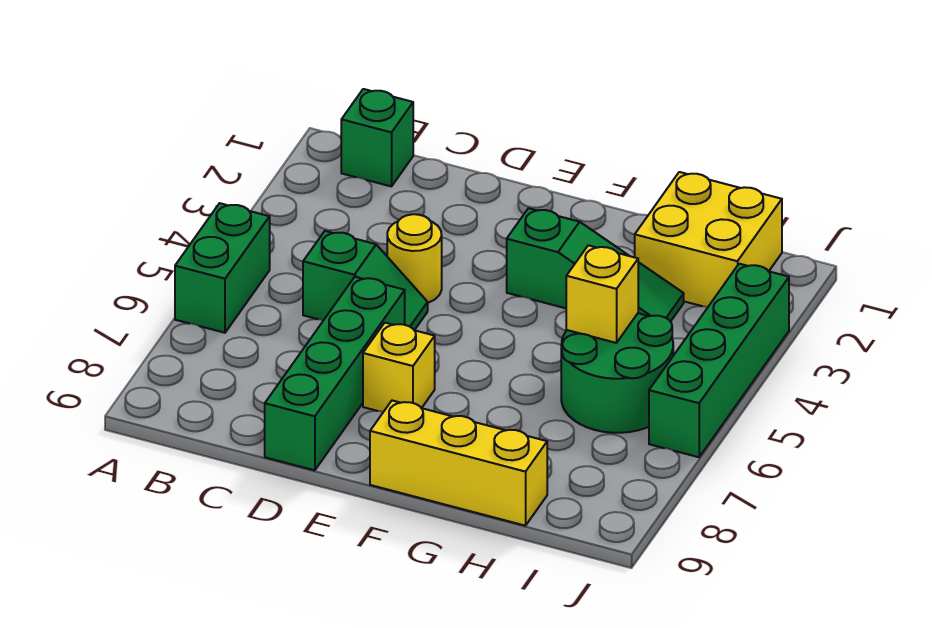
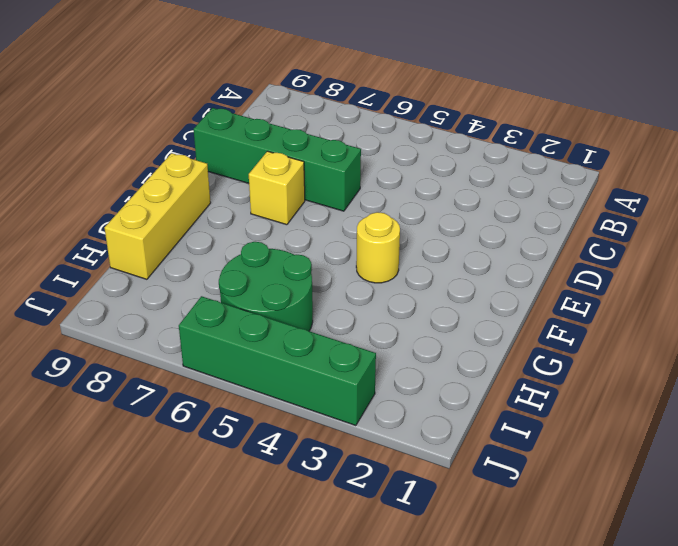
yellow 1x1 round brick [356,212,400,283] -> yellow 1x1 round brick moved to [387,214,442,303]
none -> green 1x2 brick [175,203,270,333]
none -> green 1x1 brick [341,89,413,186]
none -> green 1x2 slope [303,231,428,330]

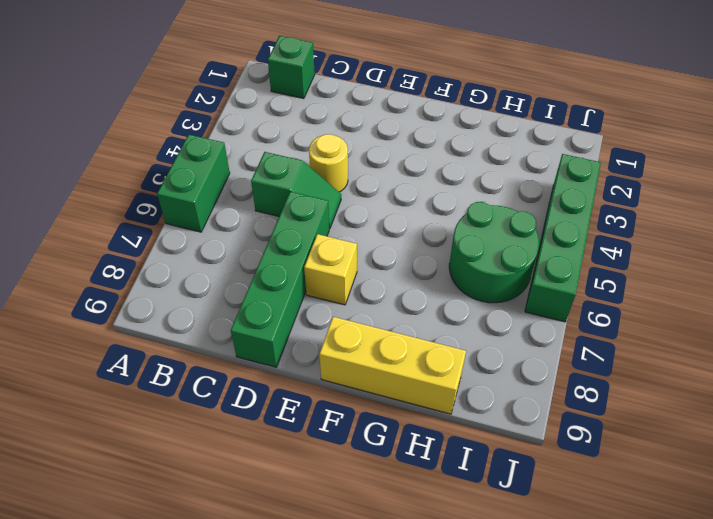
none -> green 1x3 slope [507,208,684,322]
none -> yellow 2x2 brick [635,172,782,307]
none -> yellow 1x1 brick [566,245,638,343]

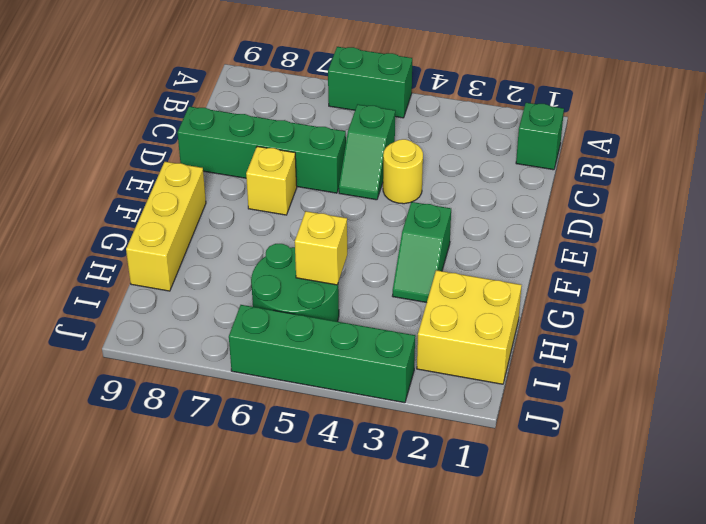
green 1x2 slope [393,202,451,303] -> green 1x3 slope [507,208,684,322]

